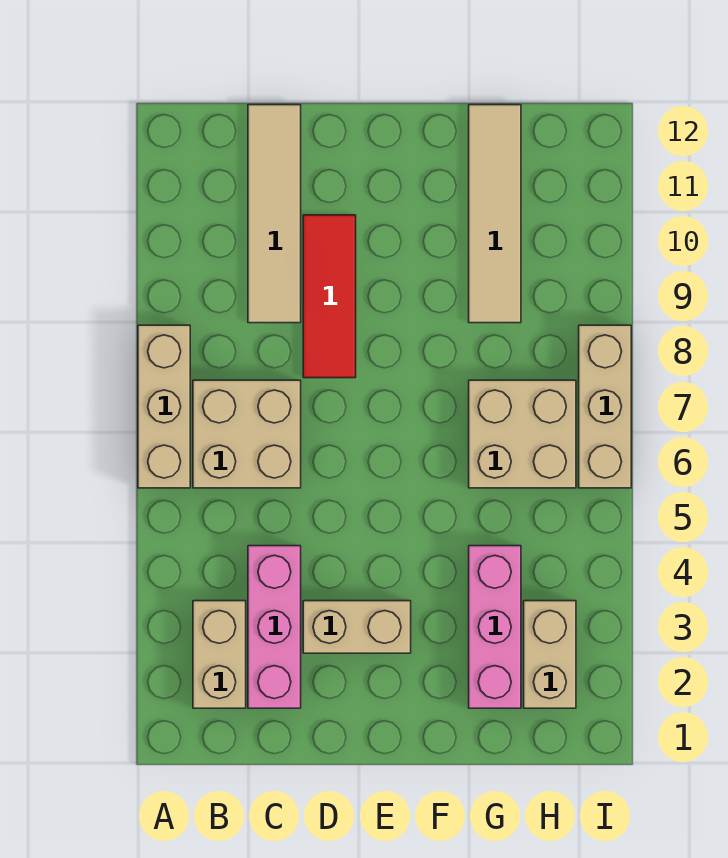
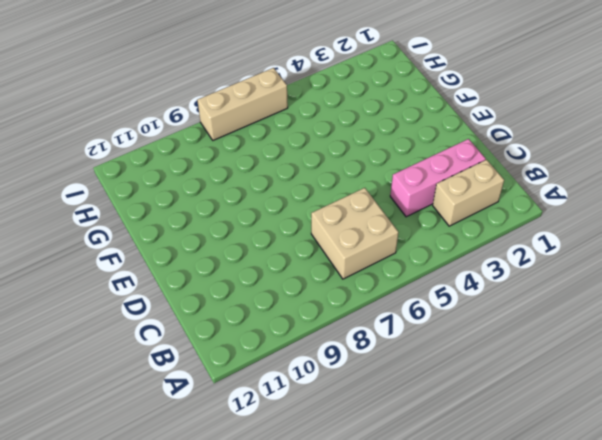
none -> tan 1x3 brick [138,325,190,488]
none -> tan 1x4 tile [248,105,301,323]
none -> tan 1x2 brick [303,601,411,653]

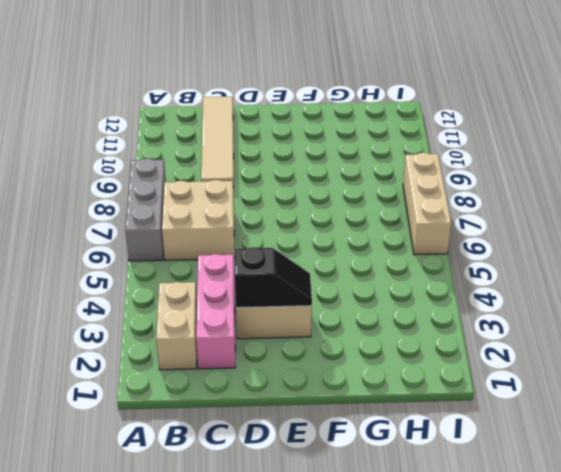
grey 1x3 brick [125,158,166,261] -> tan 1x3 brick [138,325,190,488]
black 1x2 slope [234,247,312,308] -> none
none -> red 1x3 tile [303,215,356,378]
none -> pink 1x3 brick [469,546,521,708]
none -> tan 2x2 brick [469,380,576,488]

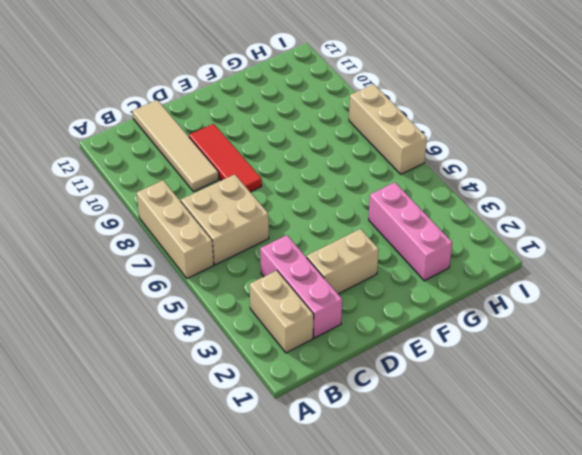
none -> tan 2x2 brick [469,380,576,488]
none -> tan 1x4 tile [469,105,521,323]
none -> tan 1x2 brick [524,601,576,708]

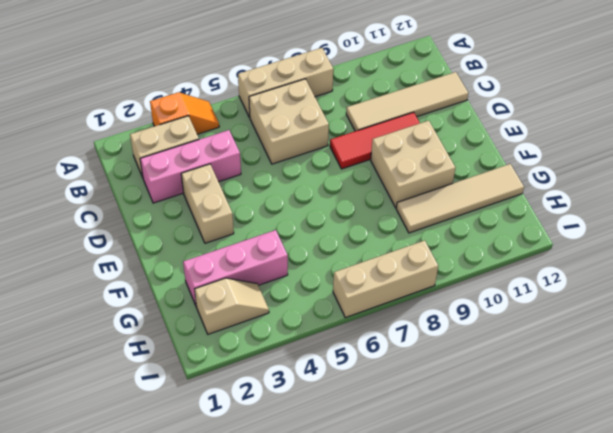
orange 1x2 slope [150,92,219,134] -> none
tan 2x2 brick [371,121,455,208] -> tan 2x2 brick moved to [469,380,576,488]
tan 1x2 slope [195,278,269,334] -> tan 1x2 brick [524,601,576,708]

